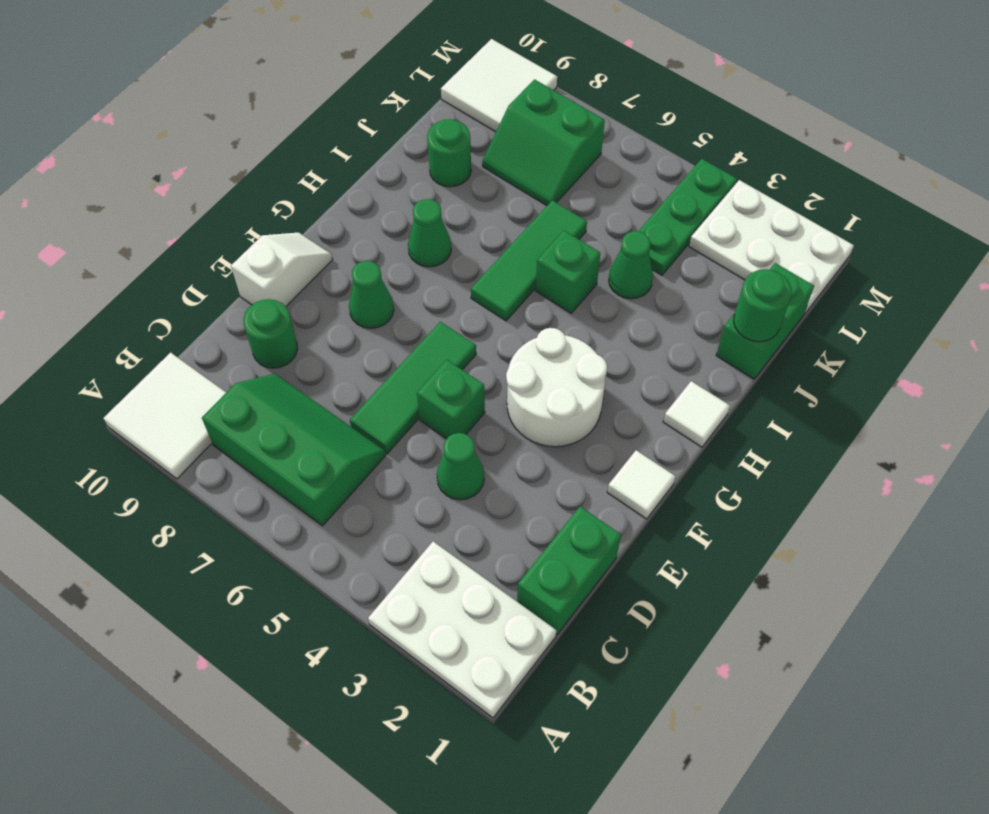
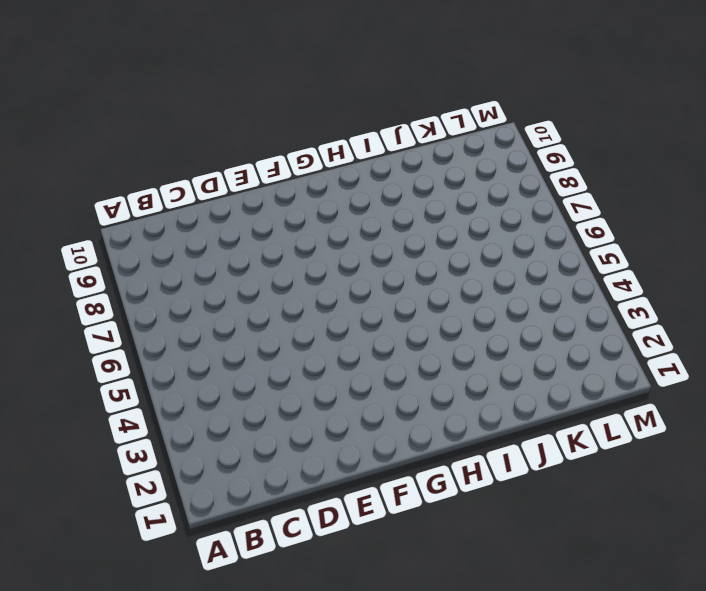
none -> white 2x3 plate [368,542,556,718]
none -> white 2x2 tile [104,353,226,479]
none -> green 2x3 slope [202,374,386,526]

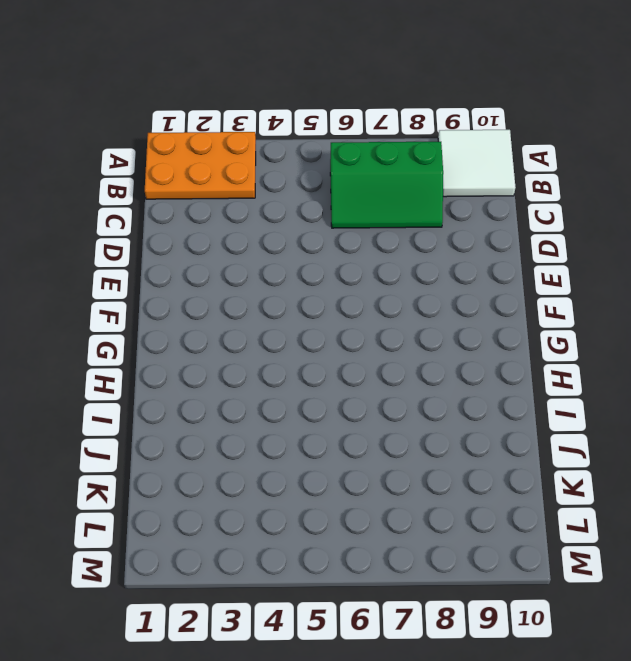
orange 2x3 plate [145,132,256,199] -> white 2x3 plate [368,542,556,718]
none -> green 1x2 brick [517,507,621,635]
none -> green 1x1 cone [437,433,484,500]
none -> green 1x3 tile [350,322,476,454]

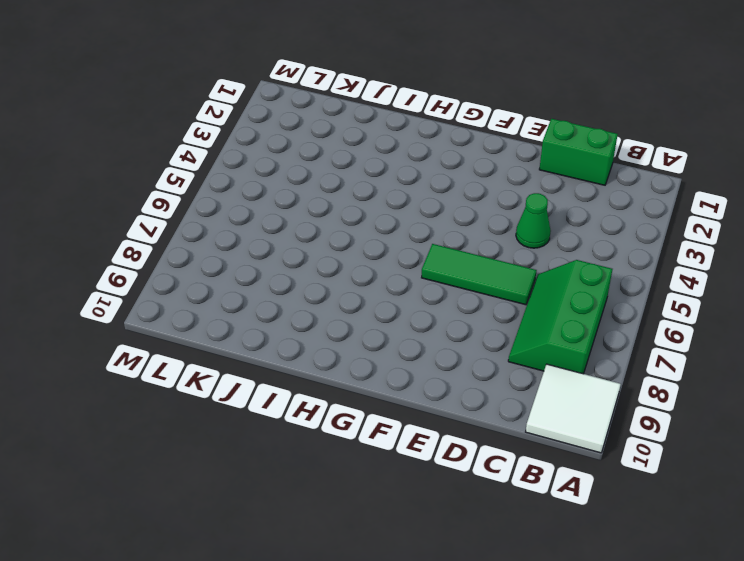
none -> white 2x3 plate [368,542,556,718]
none -> green 1x1 round brick [243,299,297,368]
none -> green 1x1 brick [417,360,485,439]

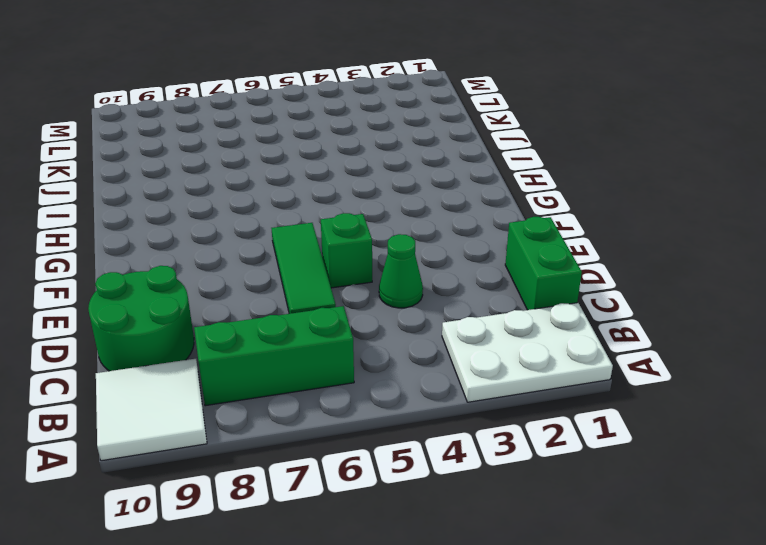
green 2x2 round brick [88,266,194,371] -> green 1x1 round brick [243,299,297,368]
none -> white 1x2 slope [231,233,333,306]
none -> white 1x1 tile [607,450,675,519]
none -> white 2x2 round brick [506,328,607,447]

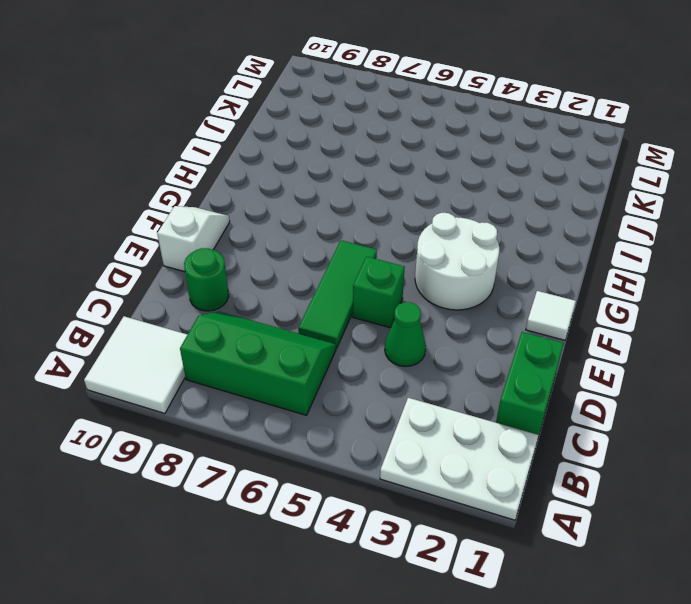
none -> green 1x1 cone [349,261,394,328]
none -> white 1x1 tile [663,381,730,447]
none -> green 1x3 tile [471,200,587,321]

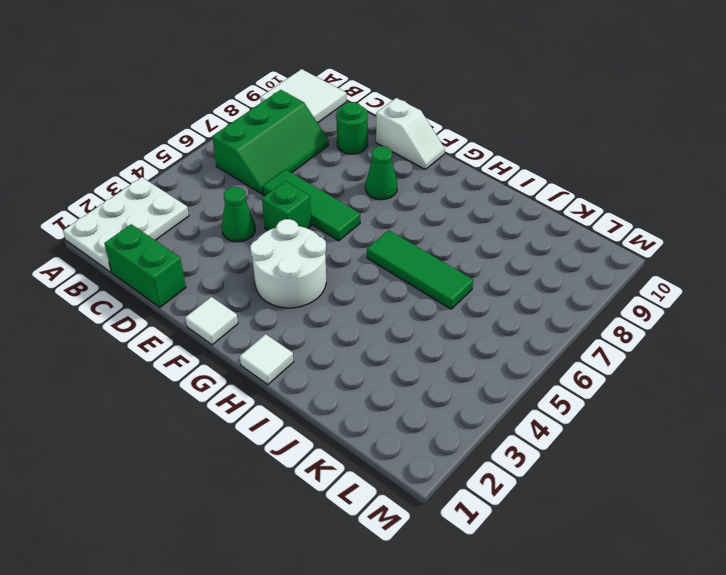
none -> green 1x1 cone [408,199,451,267]
none -> green 1x1 brick [536,231,600,313]
none -> green 1x2 brick [716,263,814,379]

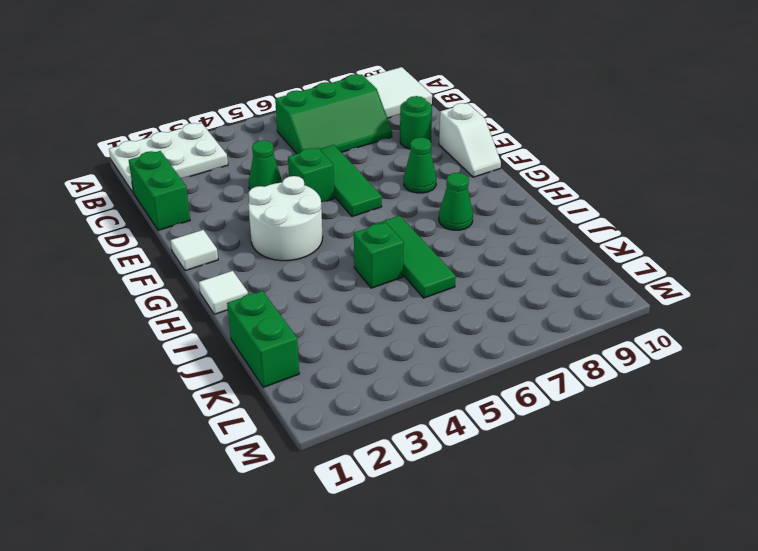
none -> green 1x1 cone [609,231,653,299]
none -> green 1x1 round brick [427,119,471,187]
none -> green 1x3 plate [638,159,737,275]

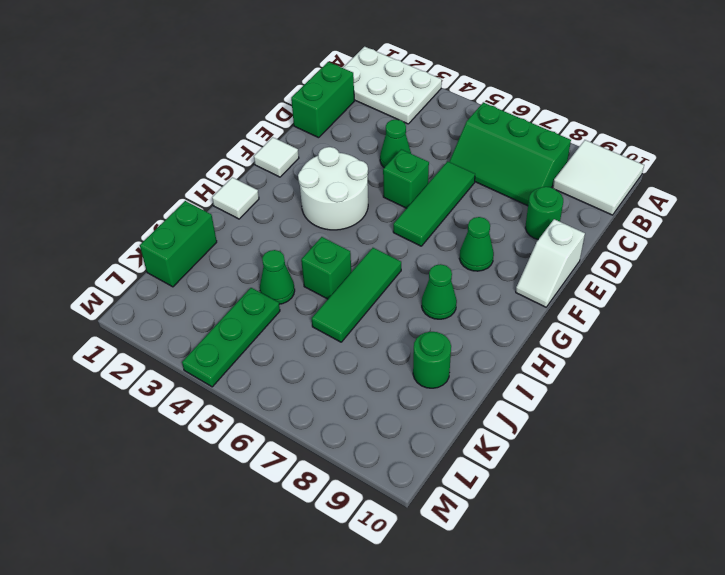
none -> green 2x2 slope [482,80,605,206]
none -> white 2x3 plate [689,180,854,314]
none -> white 2x2 tile [441,39,557,132]

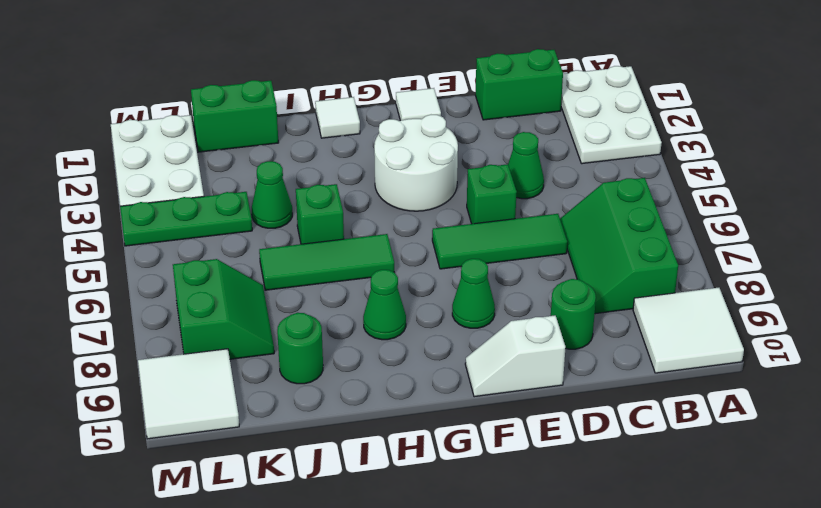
none -> green 1x1 round brick [734,269,792,342]

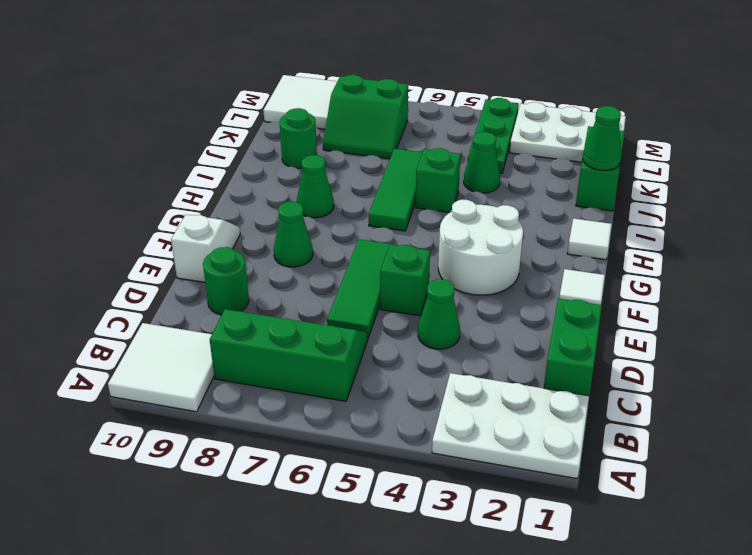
green 1x1 cone [583,106,622,170] -> green 1x1 round brick [734,269,792,342]

